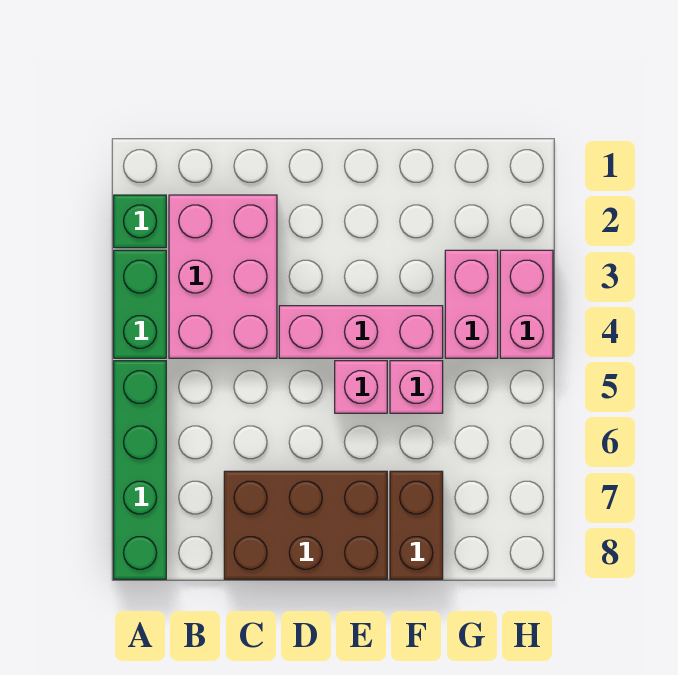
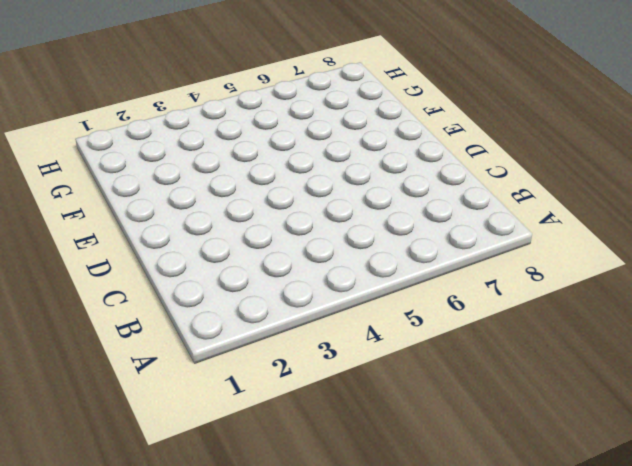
none -> green 1x1 brick [114,195,166,248]
none -> green 1x2 brick [114,250,166,358]

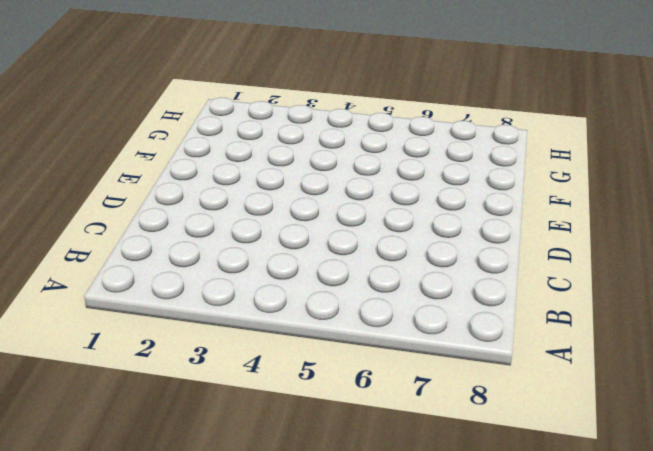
none -> green 1x1 brick [114,195,166,248]
none -> green 1x2 brick [114,250,166,358]

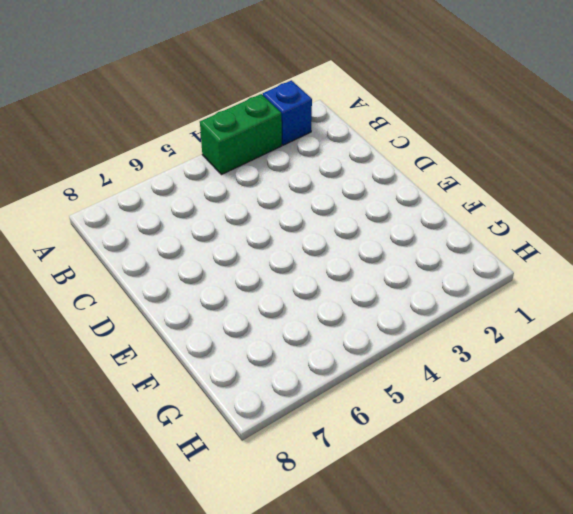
blue 1x1 brick [263,80,312,145] -> green 1x1 brick [114,195,166,248]
none -> green 1x4 brick [114,361,166,579]
none -> pink 2x3 brick [169,195,277,358]

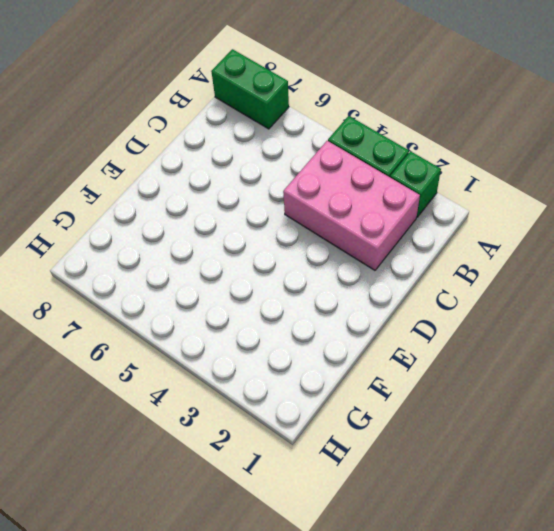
green 1x2 brick [211,49,289,129] -> green 1x4 brick [114,361,166,579]
none -> brown 2x3 brick [224,471,387,579]
none -> pink 1x3 brick [279,306,443,358]

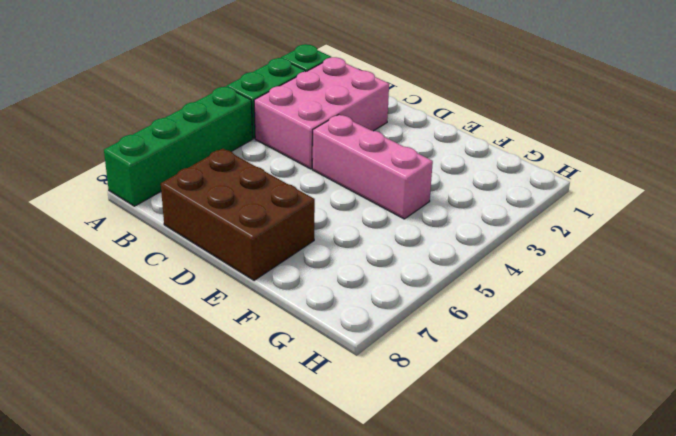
none -> pink 1x1 brick [335,361,387,413]
none -> pink 1x1 brick [390,361,443,413]

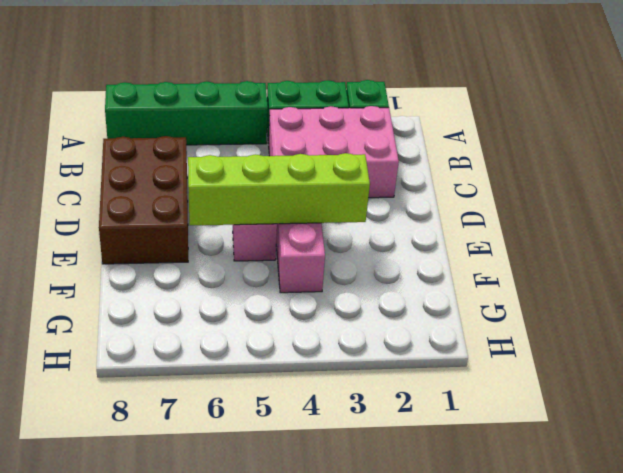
lime 1x4 brick [188,153,370,225] -> none
none -> pink 1x1 brick [390,361,443,413]
none -> brown 1x2 brick [390,471,443,579]

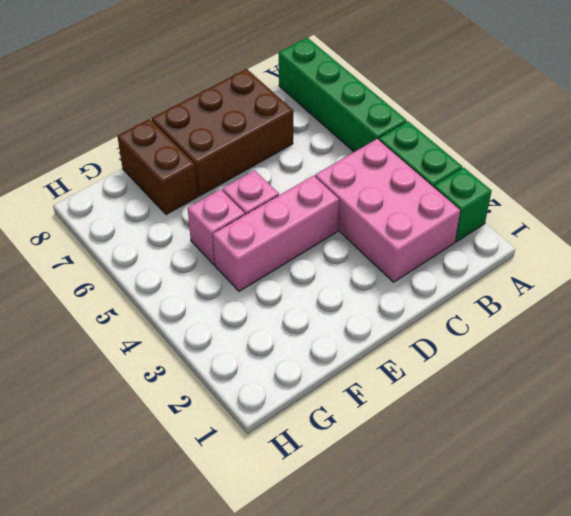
none -> pink 1x2 brick [445,250,498,358]
none -> pink 1x2 brick [500,250,553,358]

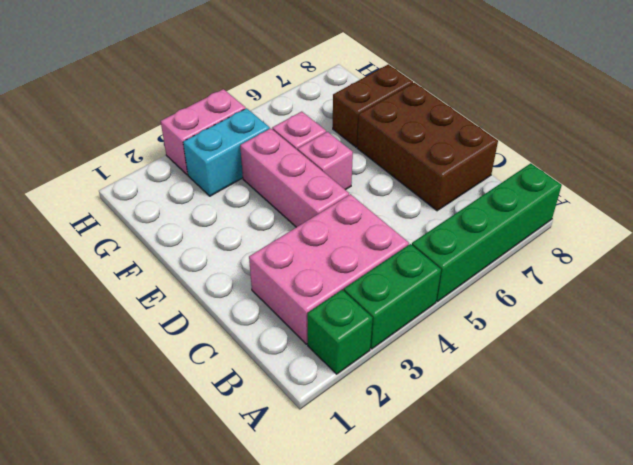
cyan 1x2 brick [183,108,270,196] -> pink 1x2 brick [445,250,498,358]

